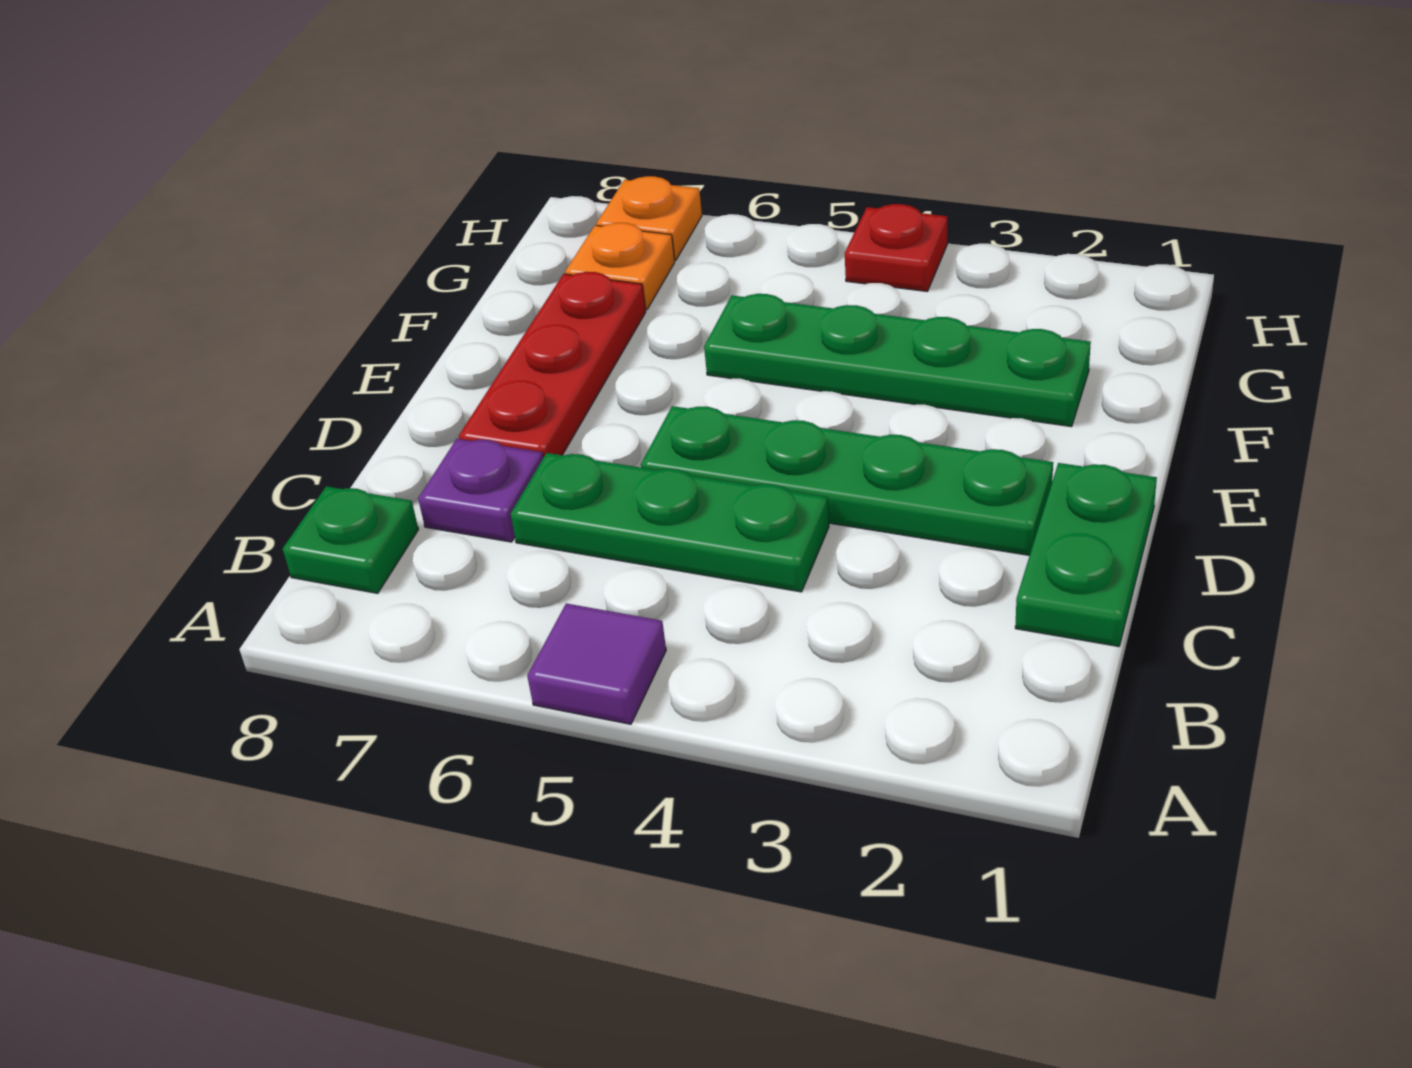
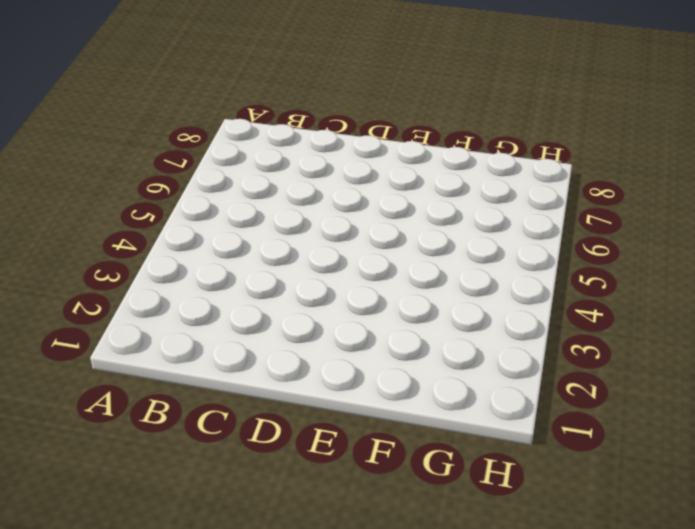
none -> purple 1x1 tile [527,603,666,724]
none -> green 1x1 plate [283,486,418,593]

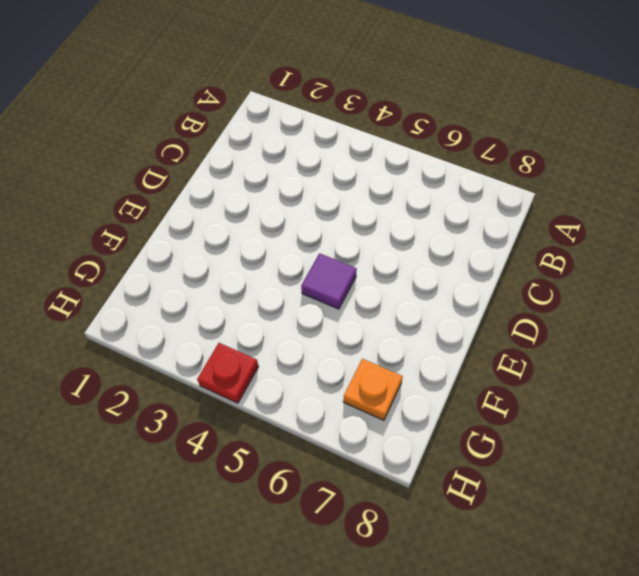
purple 1x1 tile [301,253,357,309] -> purple 1x1 tile moved to [527,603,666,724]
none -> green 1x1 plate [283,486,418,593]
none -> green 1x2 plate [1015,463,1157,646]

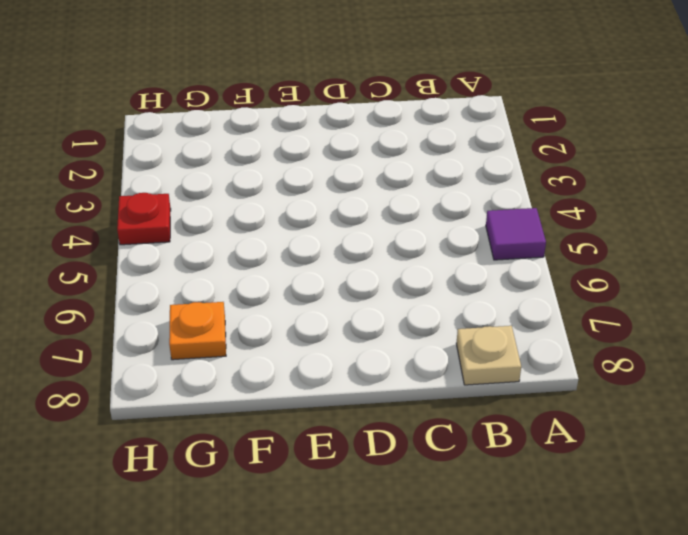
tan 1x1 plate [456,326,521,385] -> green 1x1 plate [283,486,418,593]
none -> green 1x2 plate [1015,463,1157,646]
none -> green 1x3 plate [511,453,829,592]

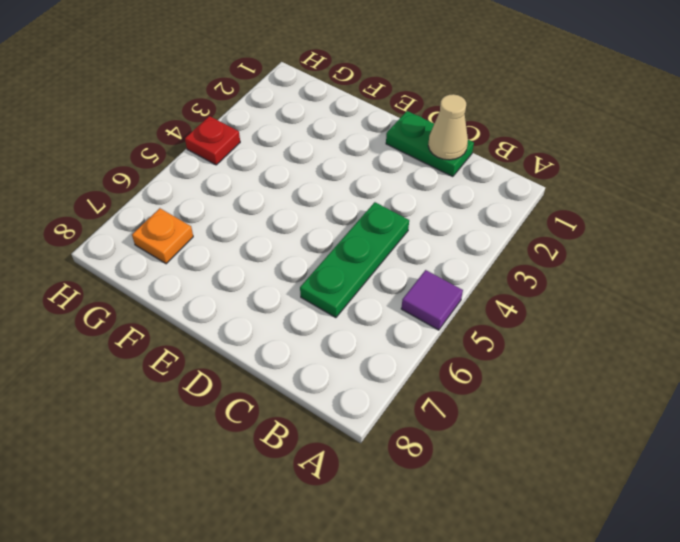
tan 1x1 cone [428,94,468,160] -> none
none -> green 1x1 plate [283,486,418,593]
none -> purple 1x1 plate [418,439,543,542]

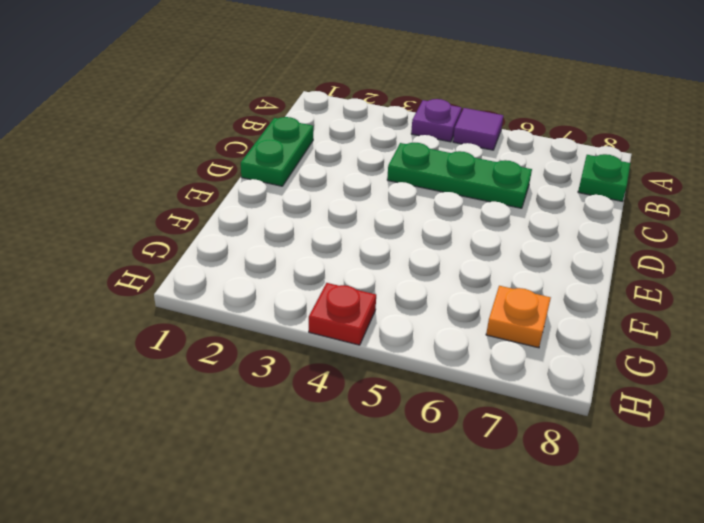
purple 1x1 plate [411,99,462,142] -> purple 1x1 plate moved to [418,439,543,542]
none -> green 1x4 plate [641,406,1053,555]
none -> red 1x3 plate [459,272,646,458]

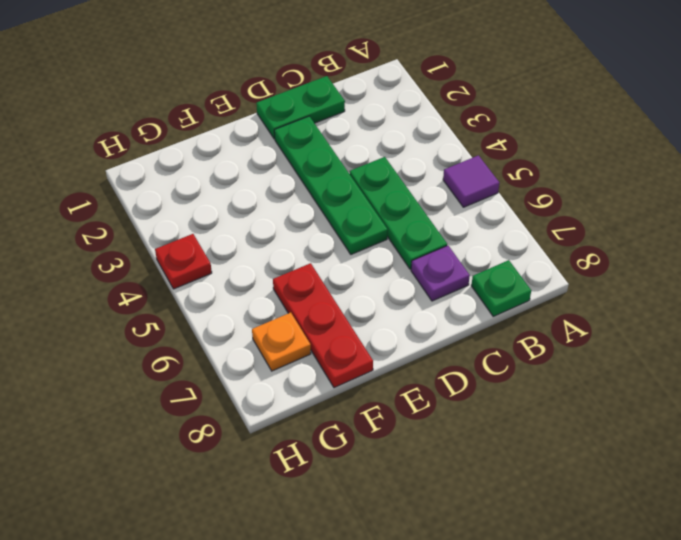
red 1x3 plate [273,263,373,388] -> red 1x3 plate turned to [459,272,646,458]
none -> green 1x4 plate [704,294,1091,427]
none -> orange 1x1 plate [596,176,702,260]

